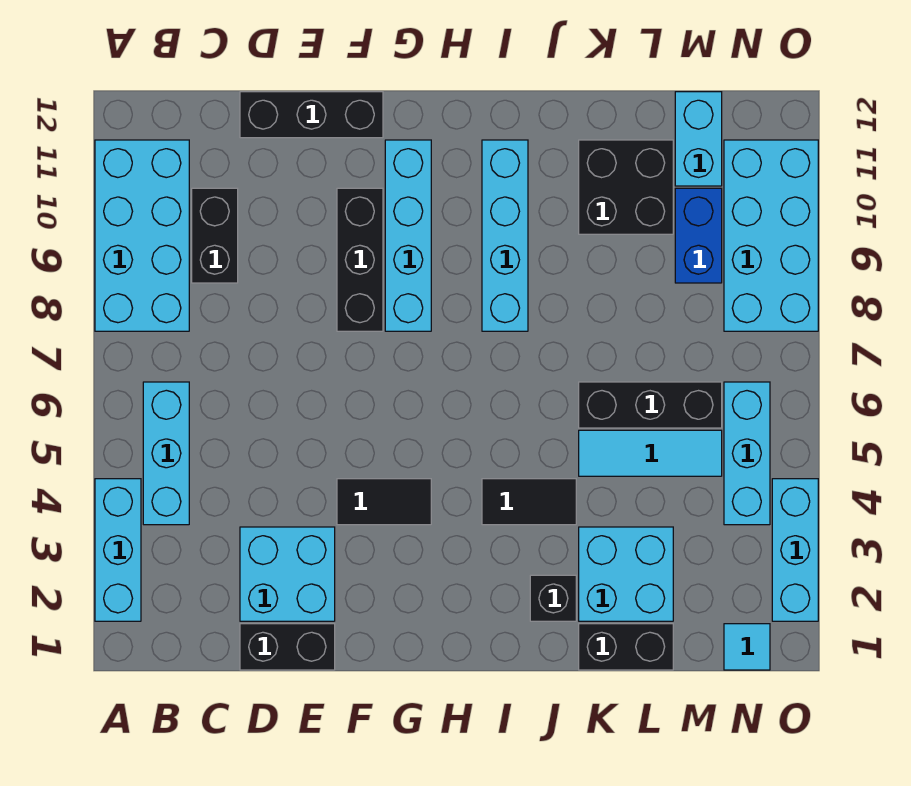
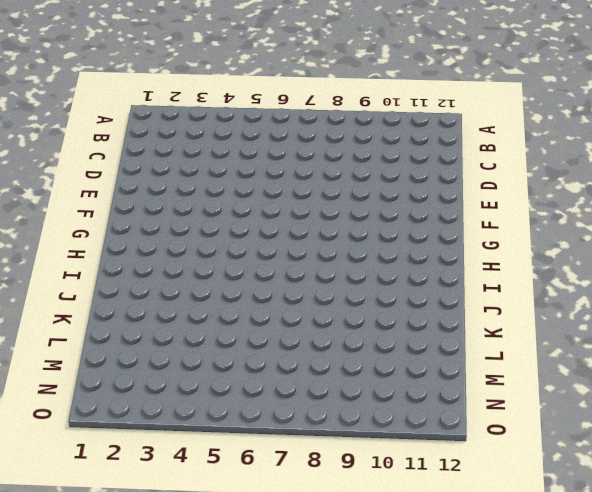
none -> cyan 1x3 brick [95,479,141,621]
none -> cyan 2x4 brick [95,140,189,331]
none -> cyan 1x3 brick [143,382,189,525]

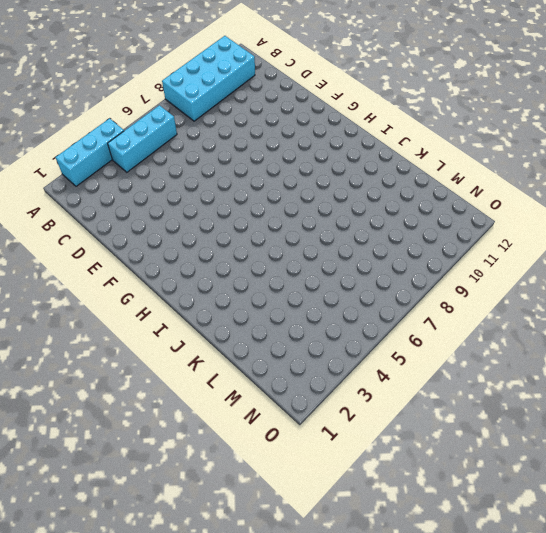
none -> black 1x2 brick [192,188,238,283]
none -> black 1x2 brick [240,624,335,670]
none -> cyan 2x2 brick [240,527,335,621]

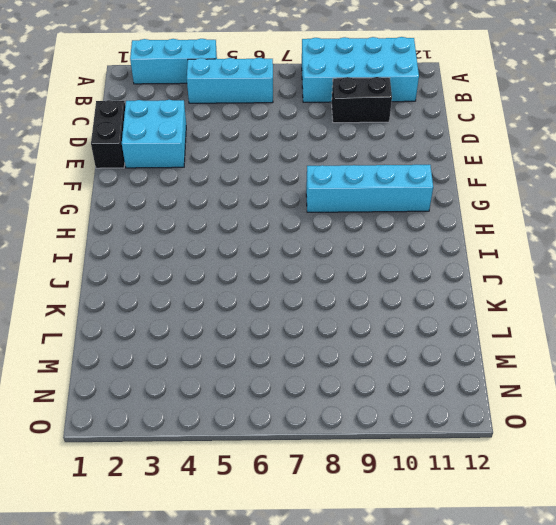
none -> black 1x3 brick [240,92,383,138]
none -> black 1x2 tile [337,479,431,525]
none -> black 1x3 brick [337,188,383,331]

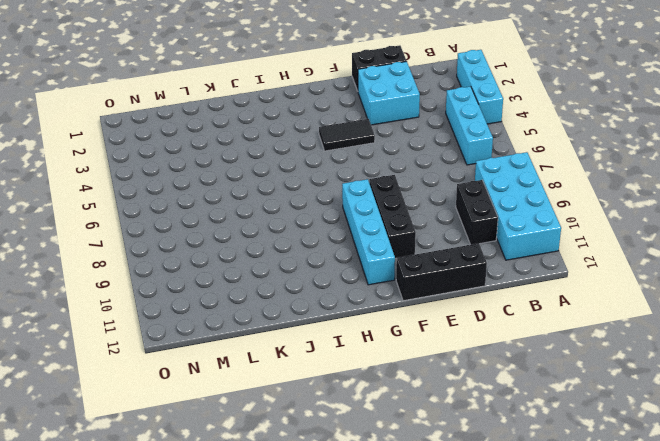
none -> black 1x2 tile [482,479,576,525]
none -> cyan 1x4 brick [482,140,528,331]
none -> black 1x1 brick [530,575,576,621]

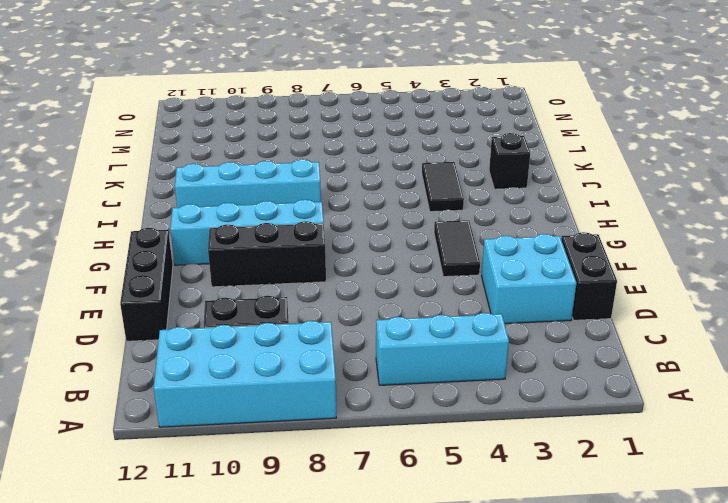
none -> cyan 1x3 brick [95,479,141,621]
none -> black 1x2 brick [579,624,673,670]
none -> cyan 2x2 brick [579,527,673,621]

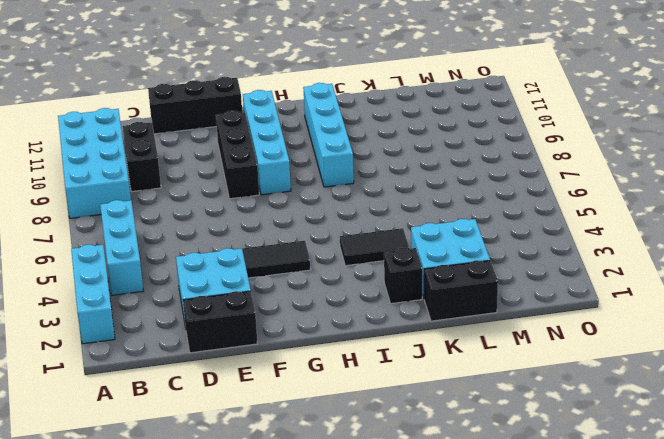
none -> cyan 1x3 tile [579,430,722,476]
none -> black 1x3 brick [579,382,722,428]
none -> black 2x2 brick [579,140,673,234]

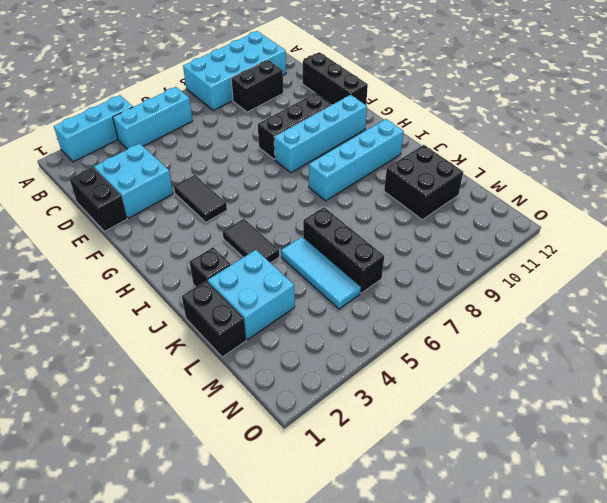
none -> blue 1x2 brick [675,188,722,283]
none -> cyan 1x2 brick [675,92,722,186]
none -> cyan 1x1 tile [724,624,770,670]

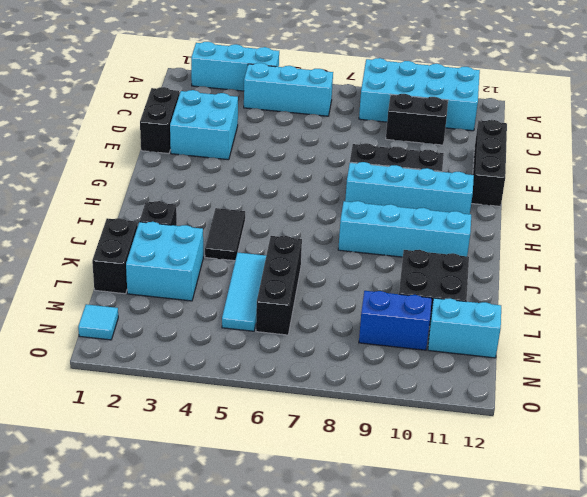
none -> black 1x2 tile [337,479,431,525]
none -> cyan 1x3 brick [724,382,770,525]
none -> cyan 2x4 brick [724,140,818,331]

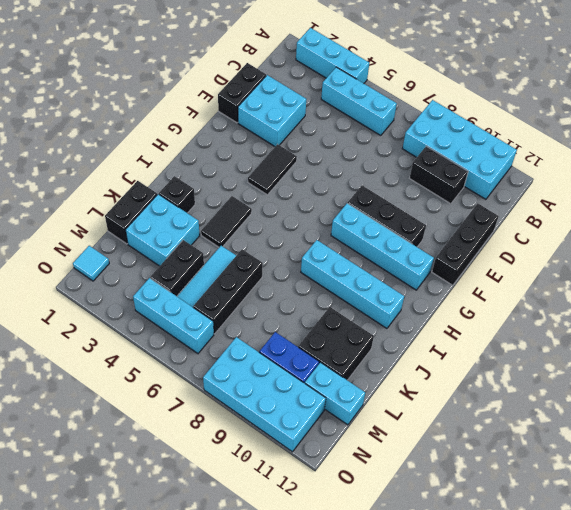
black 1x2 brick [150,240,204,296] -> none
none -> cyan 1x3 brick [772,479,818,621]

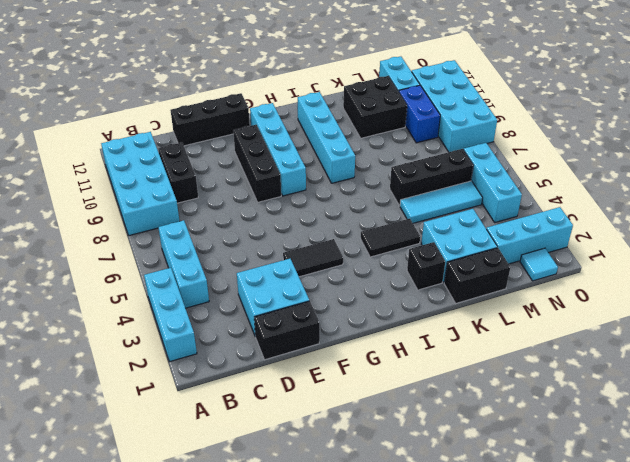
cyan 1x3 brick [486,207,573,264] -> cyan 1x3 brick turned to [772,479,818,621]

